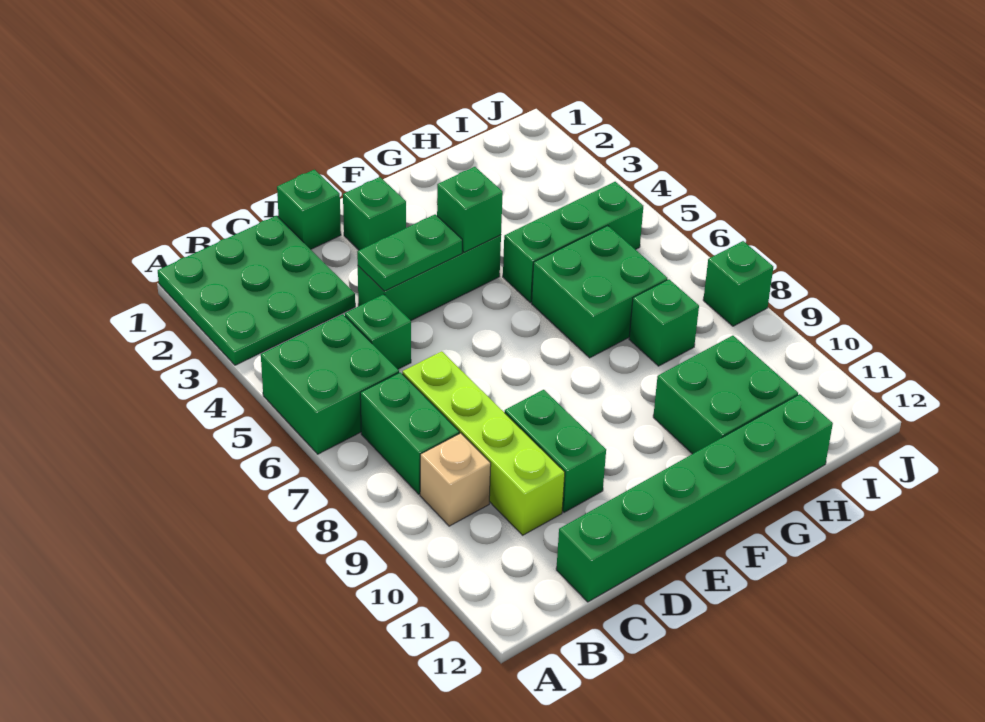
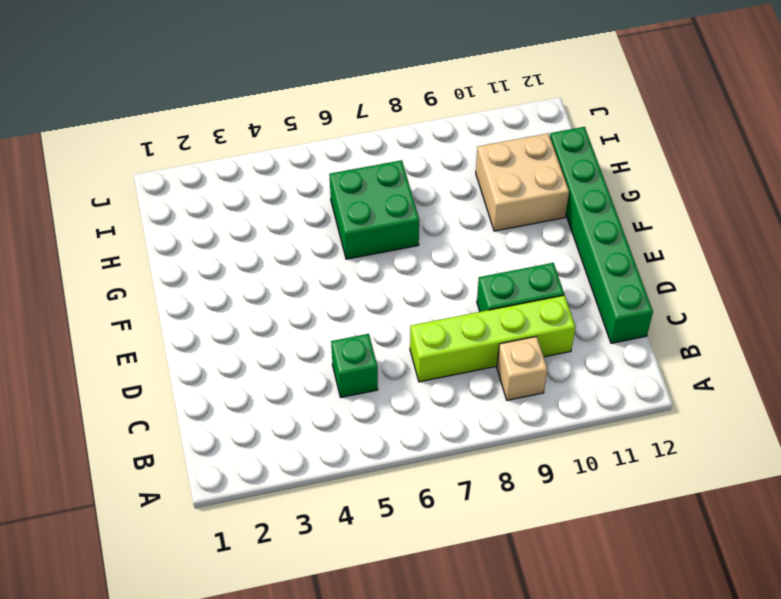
tan 2x2 brick [476,133,569,231] -> green 2x2 brick [653,336,798,454]
none -> green 3x3 plate [158,216,355,365]
none -> green 2x2 brick [261,314,399,454]
none -> green 1x2 brick [360,372,459,494]

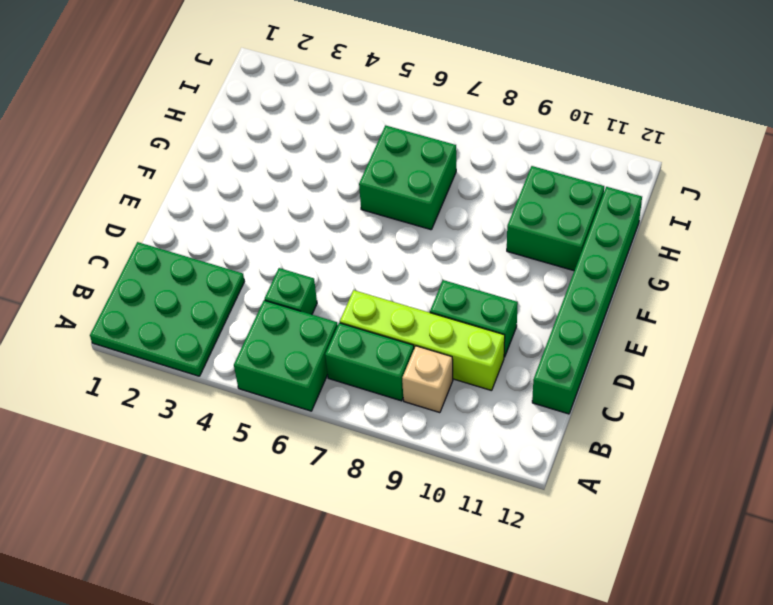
none -> green 1x1 brick [277,170,341,249]
none -> green 1x3 brick [358,235,501,320]
none -> green 1x1 brick [343,177,406,250]

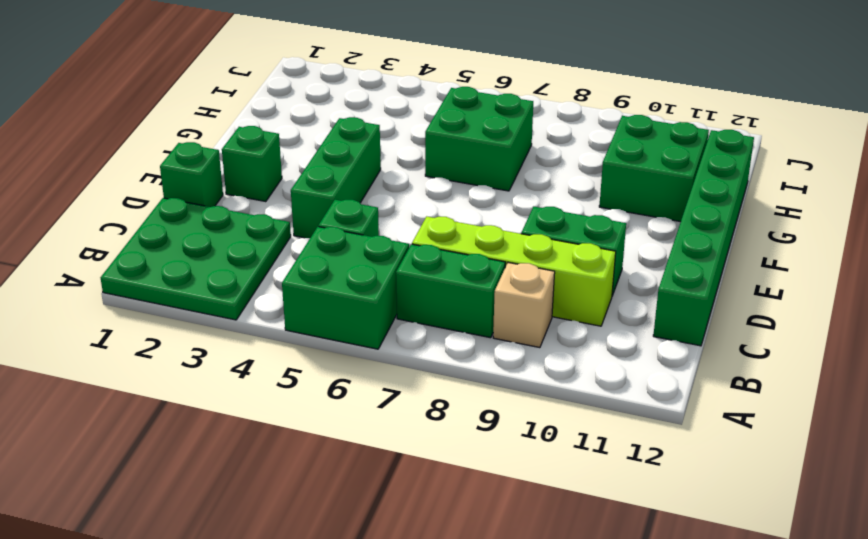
none -> green 1x3 brick [503,182,643,302]
none -> green 1x1 brick [629,279,699,366]
none -> green 1x1 brick [703,241,773,326]

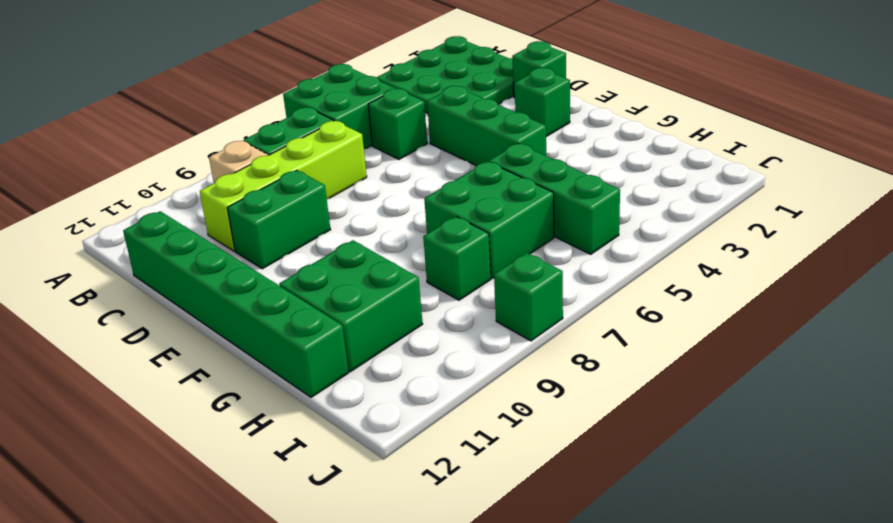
none -> green 1x2 plate [357,214,462,291]
none -> green 1x1 brick [437,167,503,252]

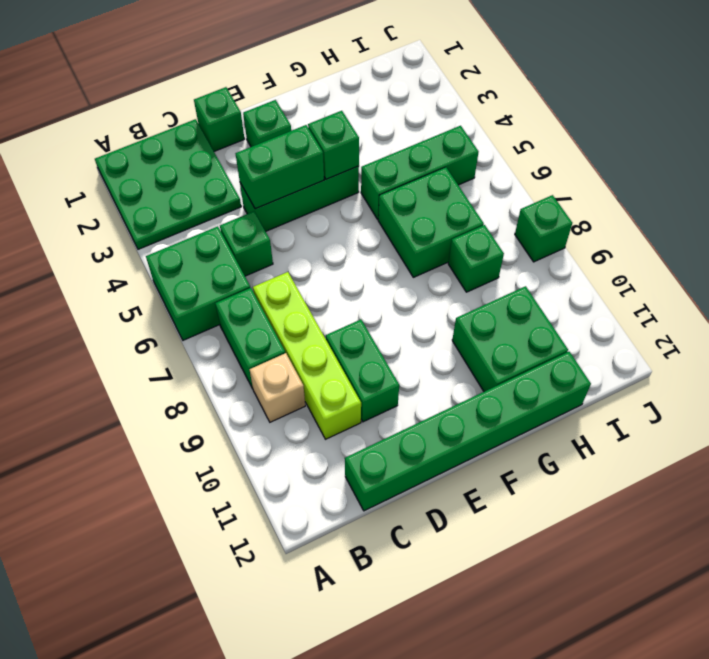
green 1x2 brick [236,125,324,209] -> green 1x2 plate [357,214,462,291]

